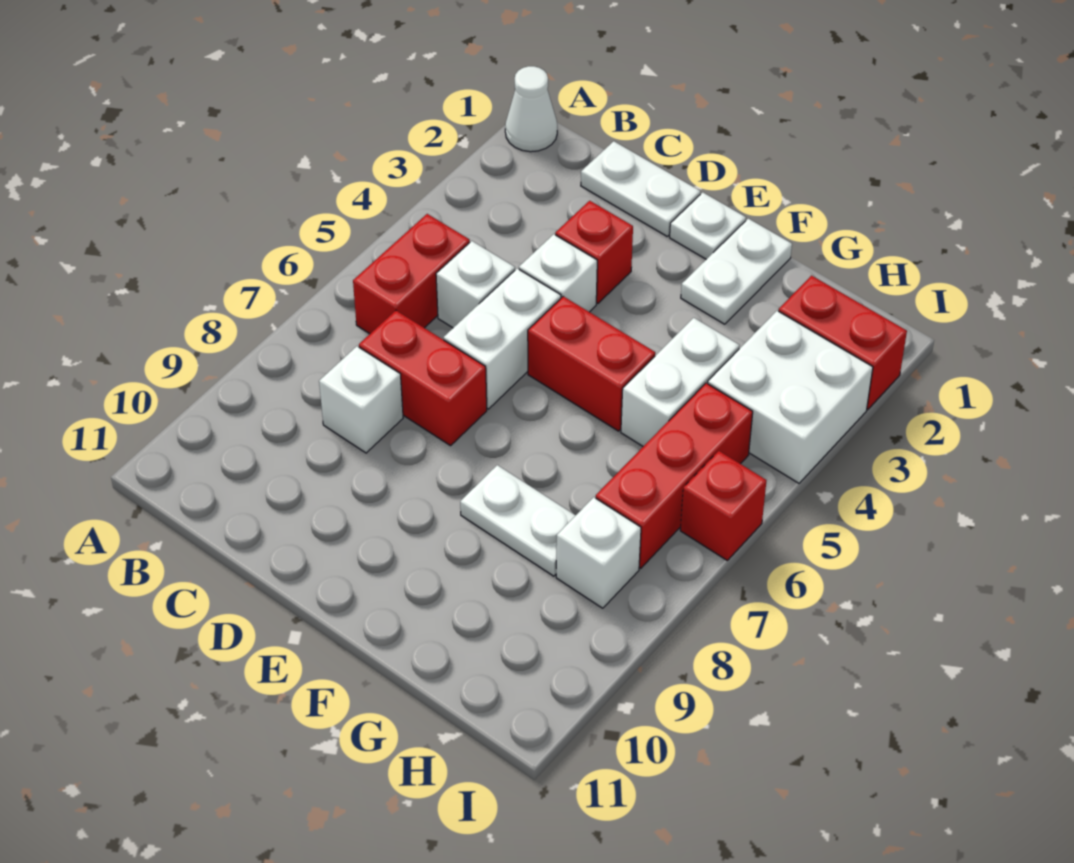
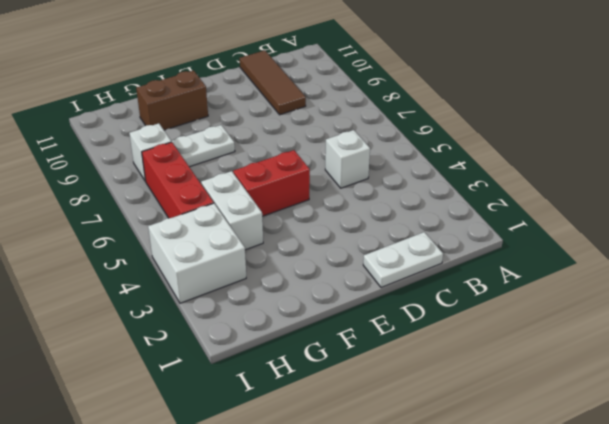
brown 1x3 tile [240,50,306,115] -> none
brown 1x2 brick [136,71,208,130] -> none
none -> white 1x1 cone [505,66,557,152]
none -> red 1x2 brick [353,214,470,334]
none -> red 1x2 brick [359,310,487,446]

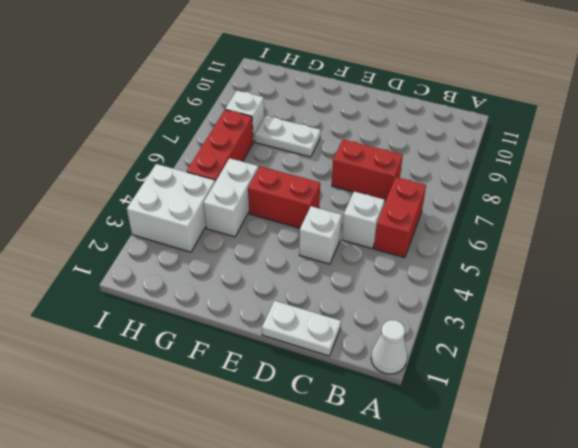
none -> white 1x1 brick [319,346,403,453]
none -> red 1x1 brick [555,201,633,303]
none -> white 1x2 brick [443,268,561,409]

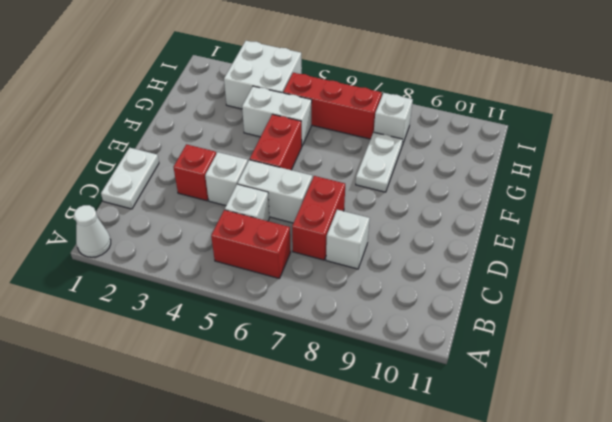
none -> white 1x1 plate [670,192,746,259]
none -> white 1x2 plate [681,219,792,324]
none -> red 1x2 brick [779,276,907,409]

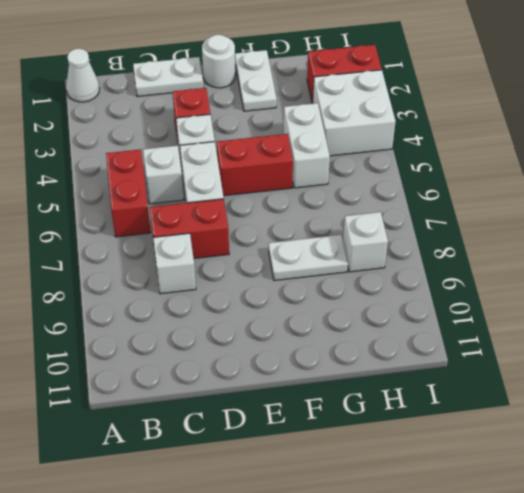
white 1x1 round brick [202,35,236,88] -> white 1x1 plate [670,192,746,259]
none -> red 1x3 brick [596,383,753,568]
none -> red 1x1 brick [680,451,767,560]

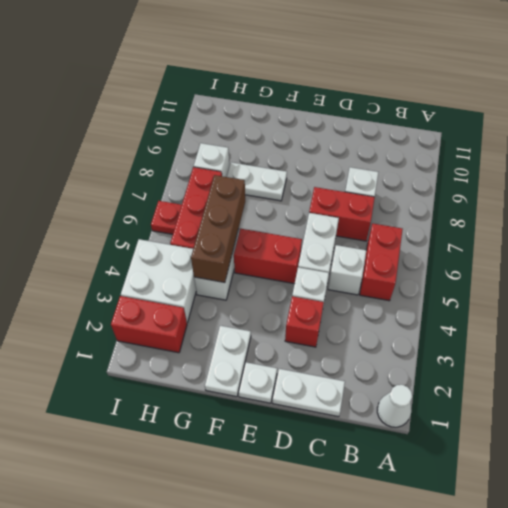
brown 1x3 brick [191,175,245,283] -> none
red 1x1 plate [151,201,182,234] -> red 1x1 brick [680,451,767,560]

